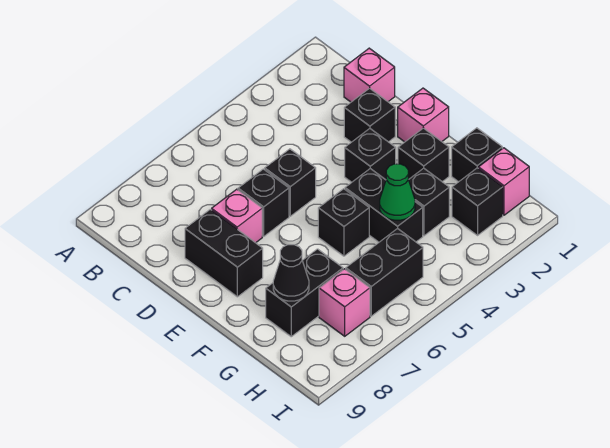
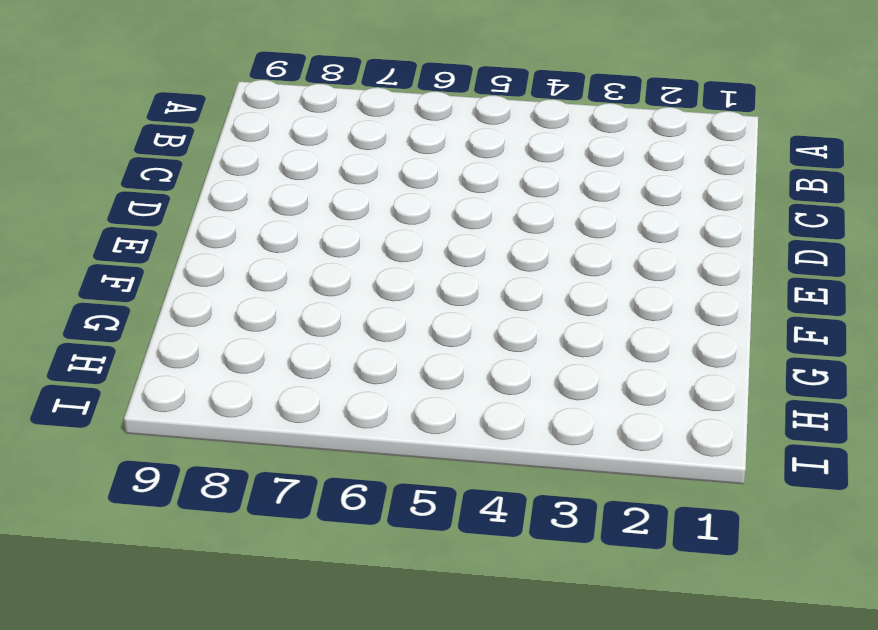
none -> pink 1x1 brick [344,48,395,102]
none -> black 1x1 brick [344,88,395,142]
none -> black 1x1 brick [265,149,316,216]

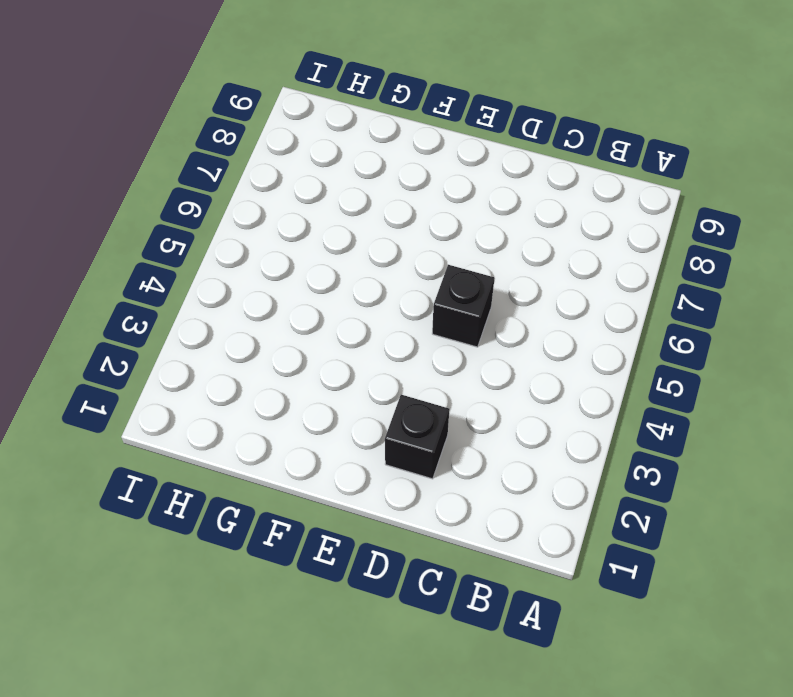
none -> pink 1x1 brick [344,48,395,102]
none -> black 1x1 brick [238,169,289,236]
none -> pink 1x1 brick [212,189,262,243]

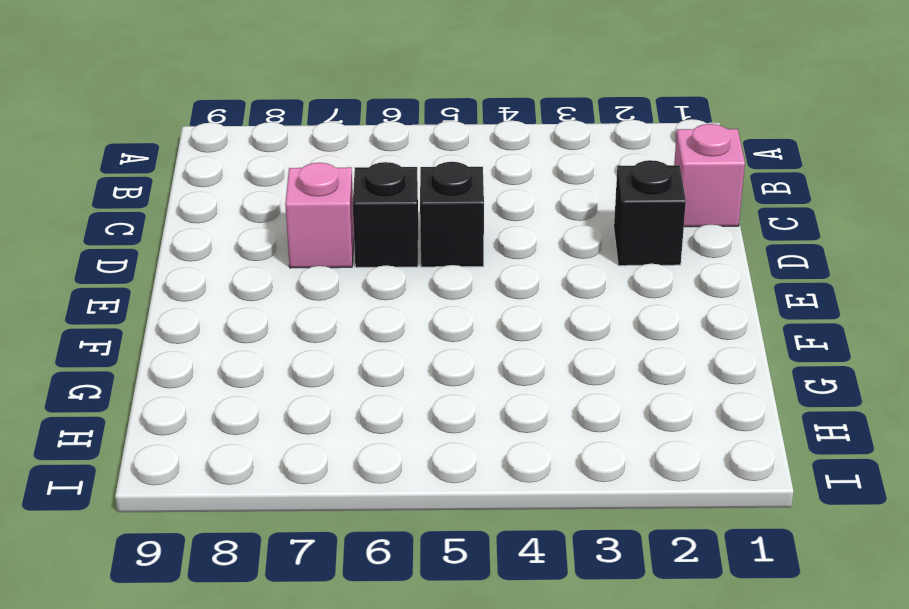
none -> black 1x2 brick [185,209,263,297]
none -> pink 1x1 brick [398,88,449,142]
none -> black 1x1 brick [345,129,396,182]

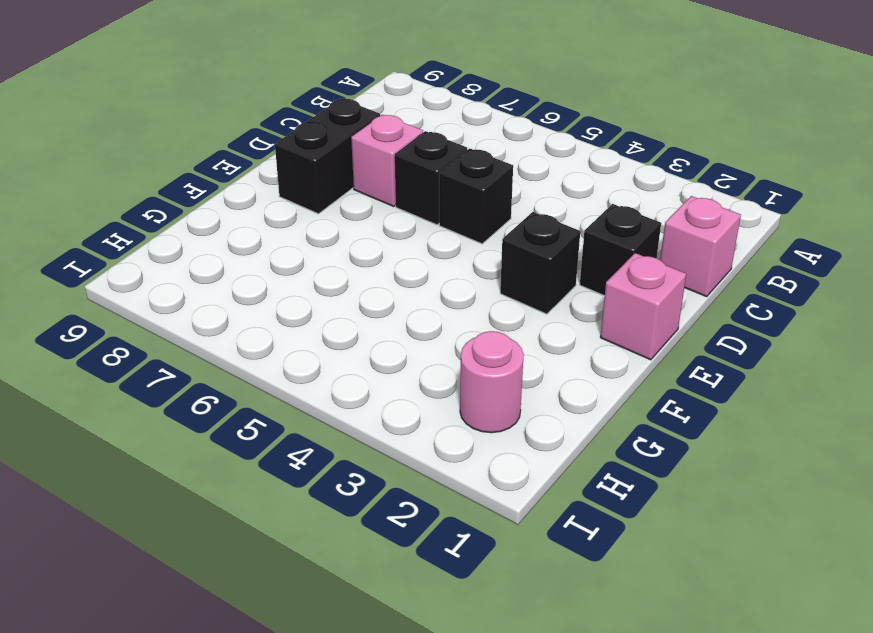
pink 1x1 round brick [460,331,524,433] -> black 1x1 brick [452,168,503,235]
none -> black 1x1 brick [398,128,449,182]
none -> black 1x2 brick [345,169,423,242]
none -> black 1x1 brick [318,189,369,256]

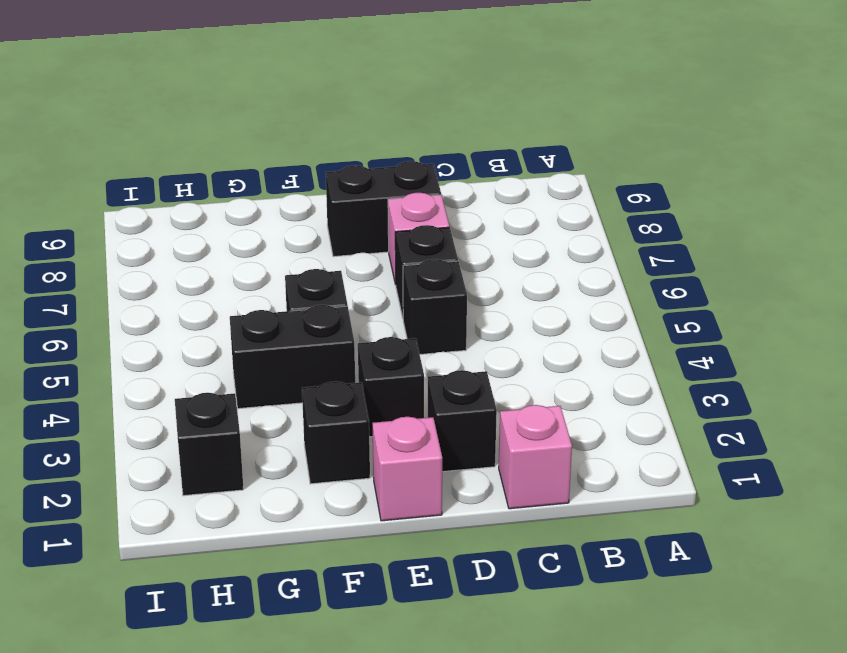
none -> black 1x1 brick [452,128,502,182]
none -> black 1x1 brick [409,168,449,236]
none -> black 1x2 brick [266,249,343,337]

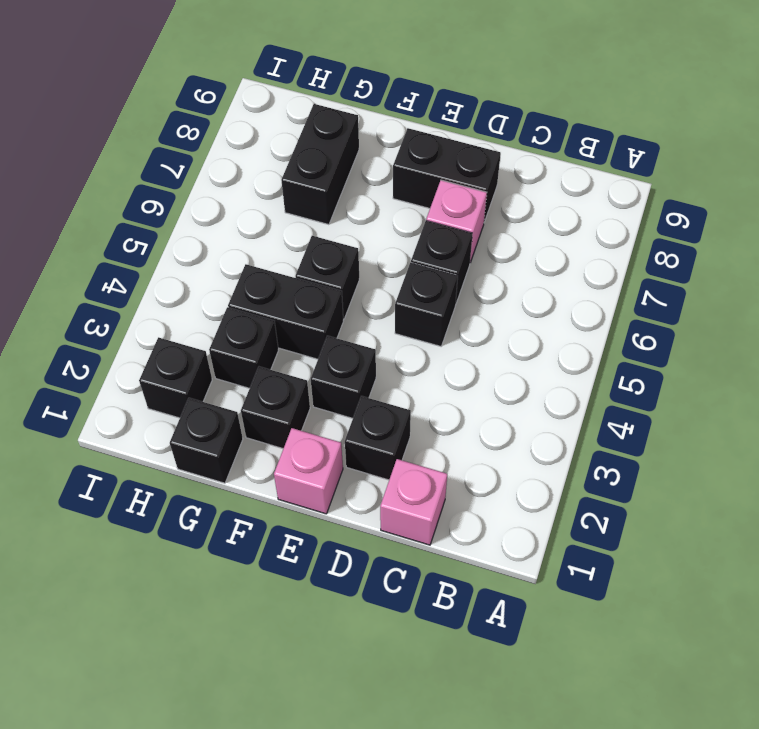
none -> pink 1x1 brick [478,148,529,215]
none -> black 1x2 brick [346,228,423,316]
none -> pink 1x1 brick [319,269,370,336]

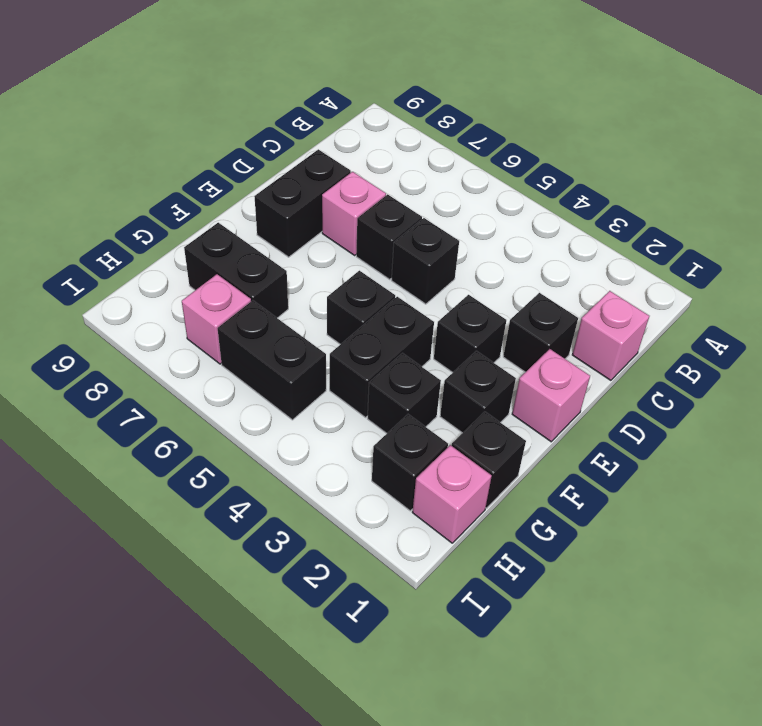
none -> green 1x1 cone [380,164,415,220]
none -> black 1x1 cone [273,245,309,301]

